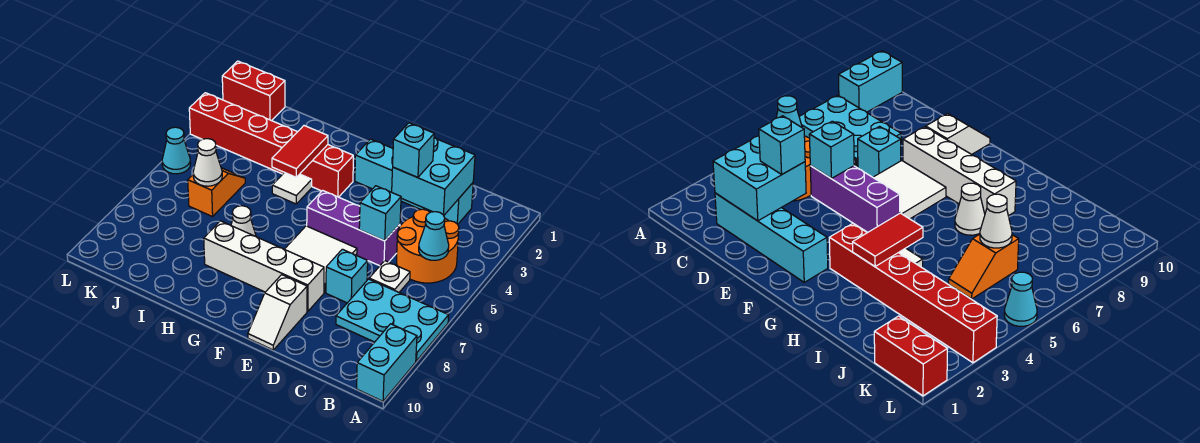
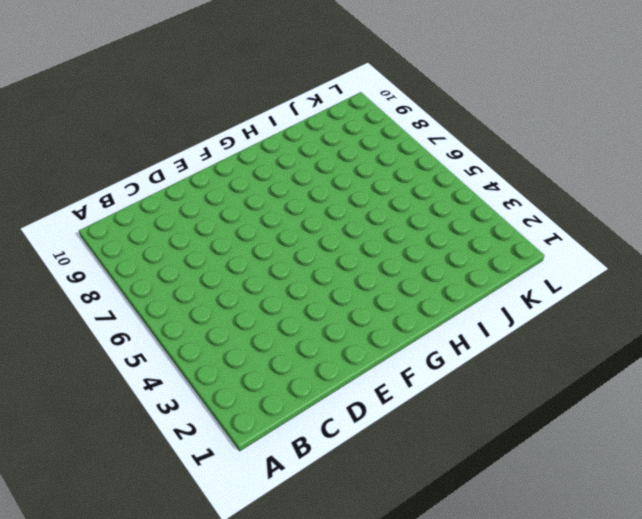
none -> cyan 2x3 plate [336,279,449,361]
none -> cyan 1x2 brick [357,324,417,401]
none -> orange 2x2 round brick [397,209,459,283]

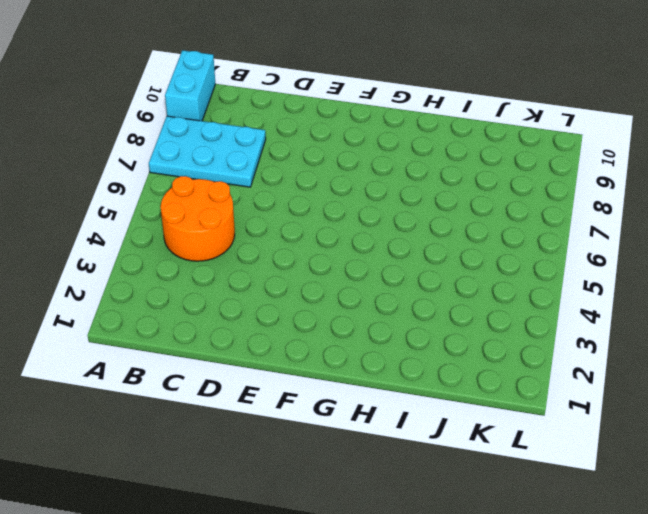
none -> cyan 1x4 brick [355,139,473,224]
none -> white 1x1 plate [369,261,410,292]
none -> purple 1x3 brick [307,190,400,266]

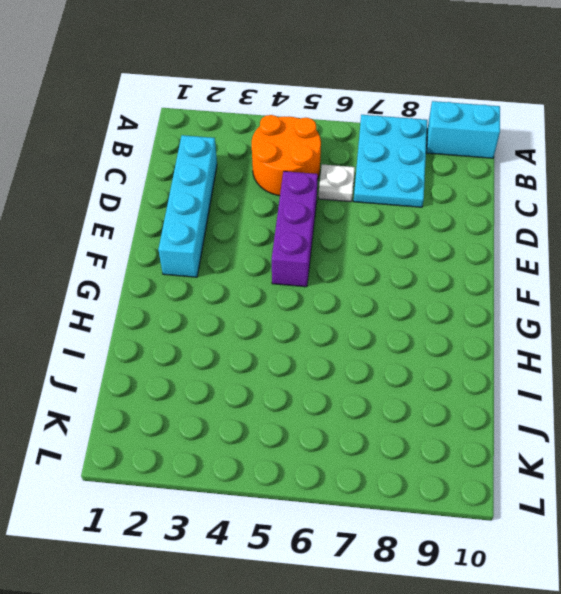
none -> cyan 1x1 brick [326,249,368,303]
none -> white 2x2 tile [285,226,357,293]
none -> white 1x4 brick [204,221,324,311]

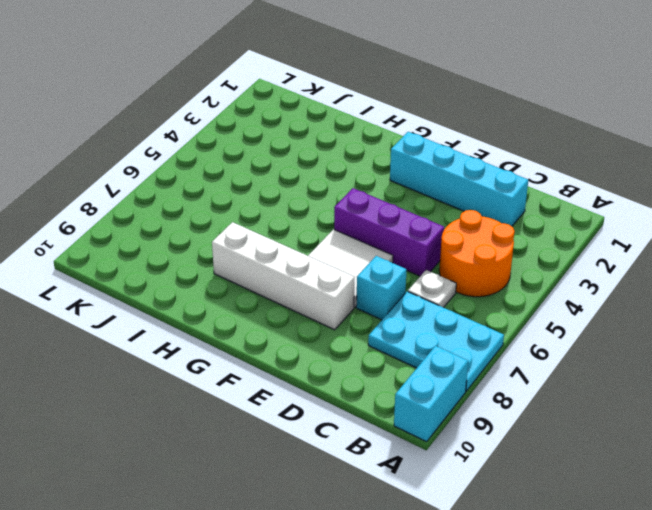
none -> white 1x2 slope [248,275,307,350]
none -> red 1x6 brick [189,93,353,197]
none -> white 1x1 tile [272,172,312,204]

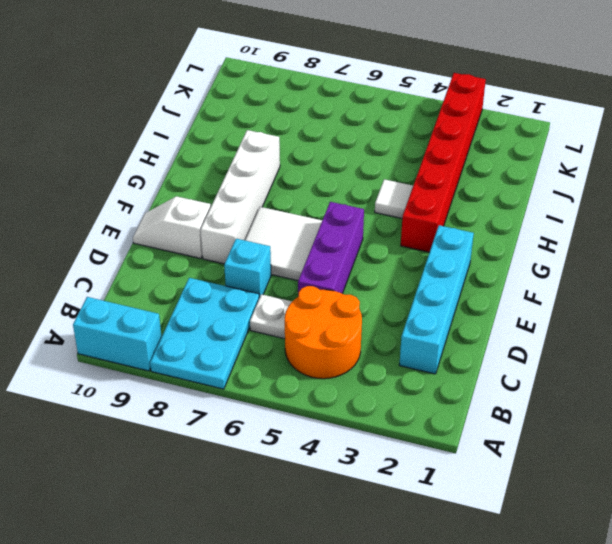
none -> white 1x1 cone [231,206,256,236]
none -> orange 1x2 slope [188,168,245,217]
none -> red 1x2 brick [222,61,285,121]

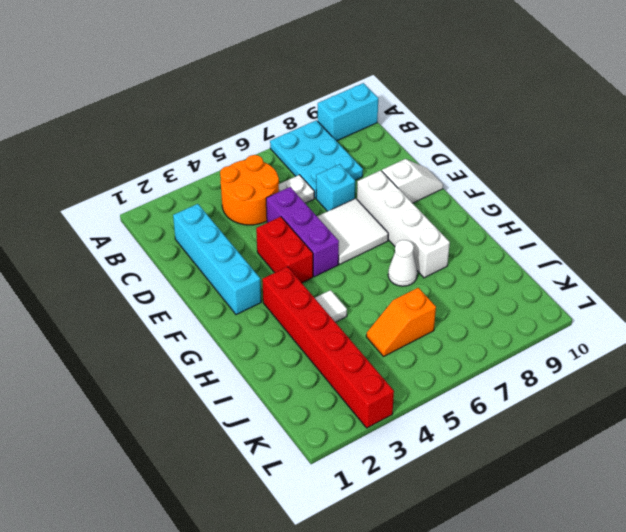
red 1x2 brick [256,217,313,283] -> red 1x2 brick moved to [222,61,285,121]
none -> cyan 1x1 cone [162,127,191,174]
none -> cyan 1x1 cone [419,212,449,260]
none -> cyan 2x2 brick [392,138,475,215]

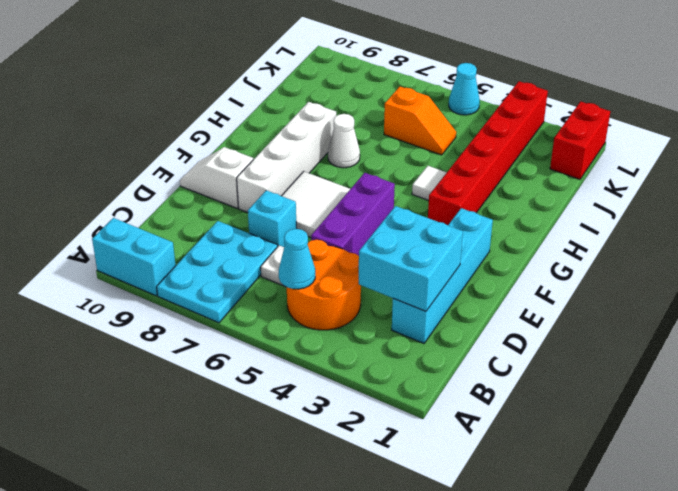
none -> cyan 1x1 brick [359,186,401,241]
none -> red 1x2 tile [272,126,328,177]
none -> white 1x1 cone [193,139,222,186]

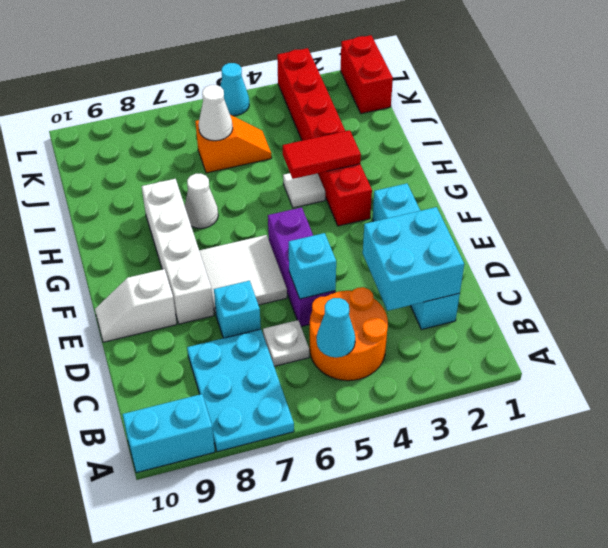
none -> cyan 1x1 brick [393,123,434,178]

